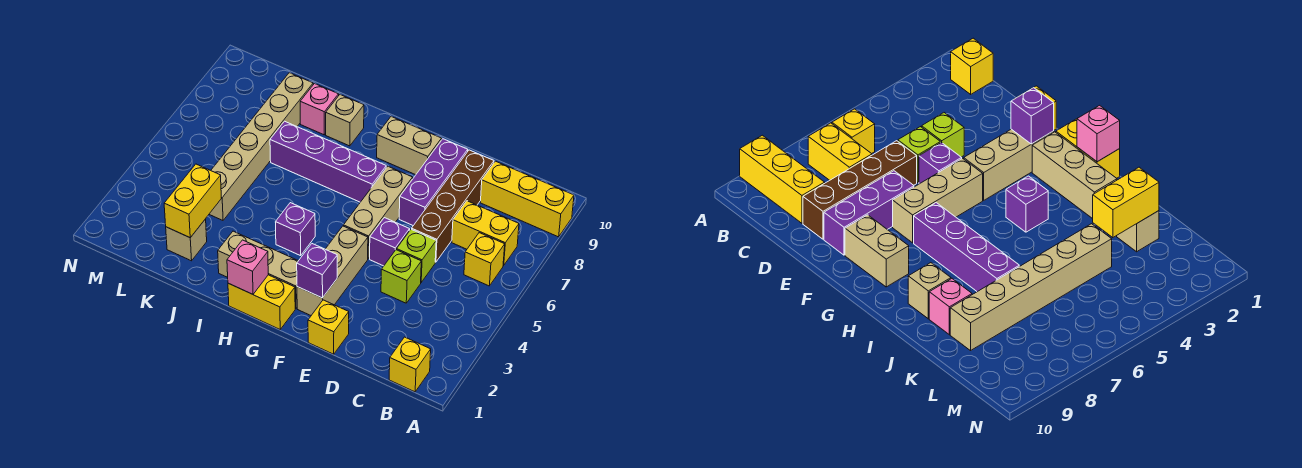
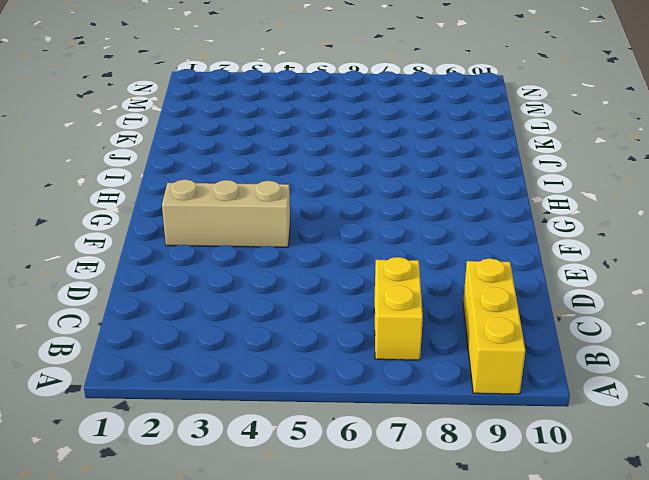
none -> yellow 1x1 brick [389,337,431,392]
none -> yellow 1x1 brick [464,233,505,286]
none -> lime 1x1 brick [381,250,421,303]

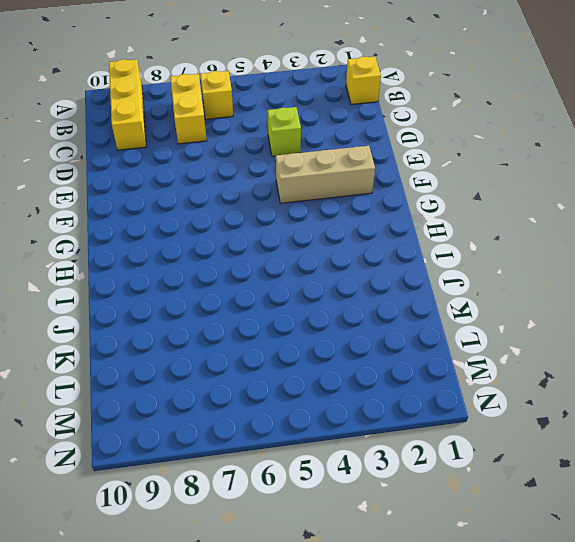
none -> lime 1x1 brick [397,229,436,282]
none -> brown 1x4 brick [412,150,494,262]
none -> yellow 1x1 brick [308,300,349,354]

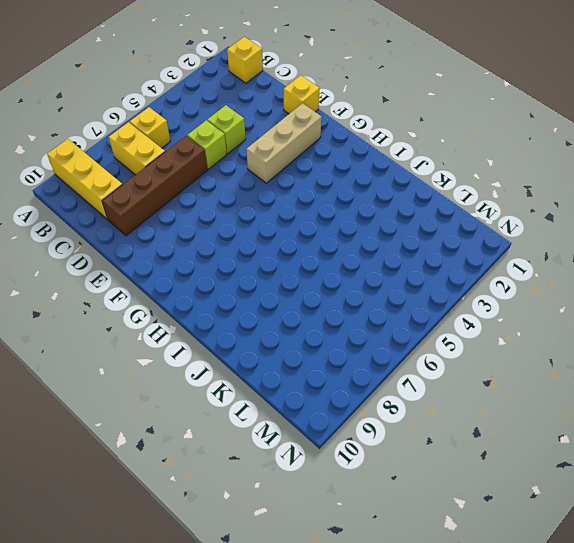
none -> purple 1x1 brick [370,218,410,266]
none -> purple 1x3 brick [399,139,468,226]
none -> tan 1x3 brick [343,166,413,259]

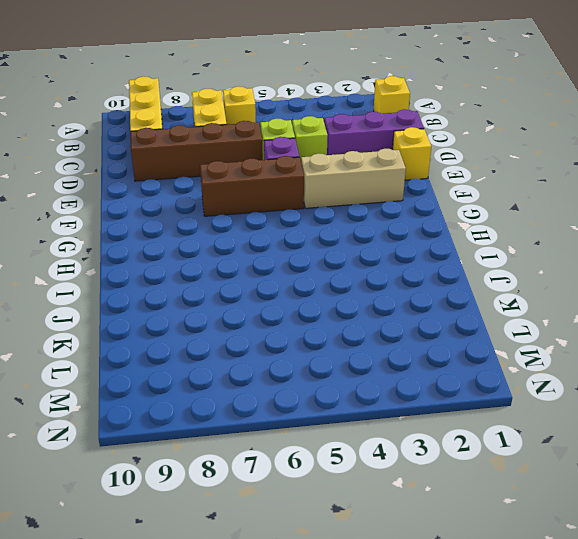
purple 1x3 brick [324,109,424,155] -> purple 1x3 brick moved to [399,139,468,226]
brown 1x3 brick [200,156,304,216] -> tan 1x3 brick [343,166,413,259]
none -> tan 1x2 brick [377,116,442,175]
none -> yellow 1x2 brick [228,275,295,329]
none -> tan 1x3 brick [218,231,298,309]

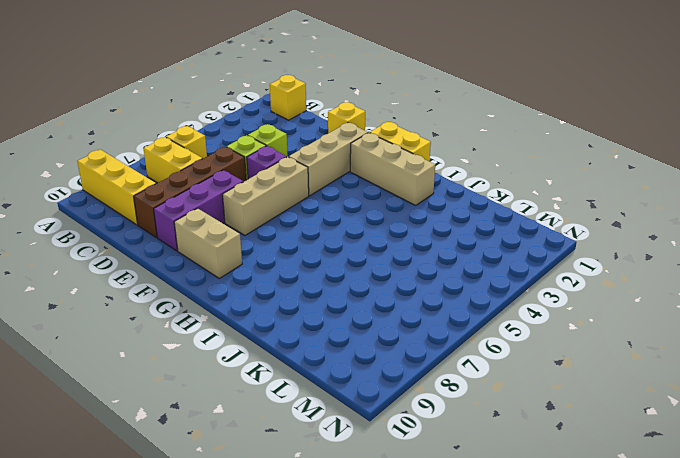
none -> purple 1x4 brick [270,121,386,202]
none -> purple 1x1 brick [276,203,315,256]
none -> tan 1x1 brick [326,95,364,146]

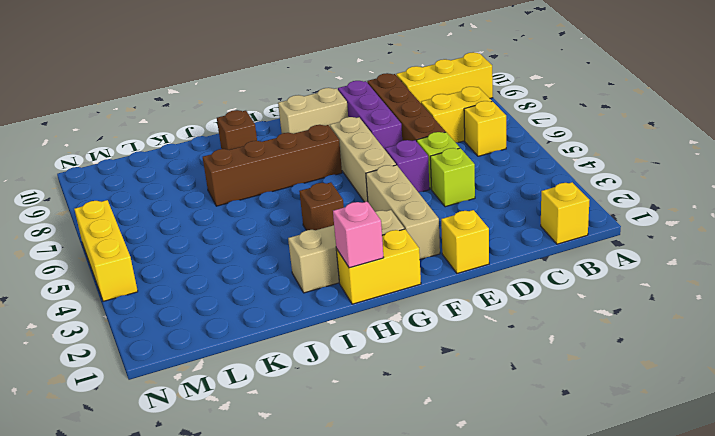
brown 1x4 brick [203,125,342,206] -> purple 1x4 brick [270,121,386,202]
brown 1x1 brick [299,182,344,230] -> purple 1x1 brick [276,203,315,256]
brown 1x1 brick [217,110,257,150] -> tan 1x1 brick [326,95,364,146]
yellow 1x3 brick [74,200,138,301] -> none
none -> pink 1x1 brick [300,84,339,135]
none -> tan 1x1 brick [166,219,207,261]
none -> tan 1x6 brick [209,73,313,220]

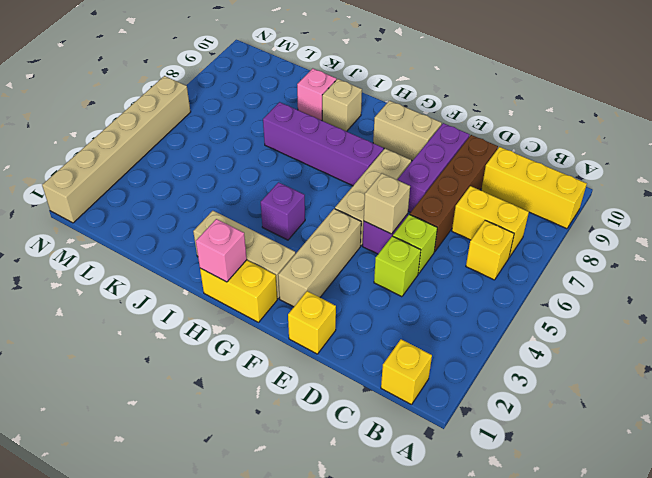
tan 1x1 brick [364,173,410,234] -> tan 1x1 brick moved to [166,219,207,261]
tan 1x6 brick [42,76,191,223] -> tan 1x6 brick moved to [209,73,313,220]
none -> purple 1x1 brick [297,244,337,298]
none -> yellow 1x2 brick [164,164,221,238]

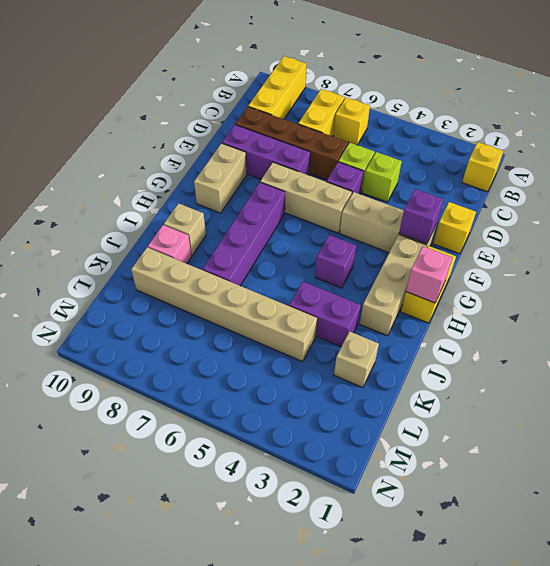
purple 1x2 brick [289,282,361,347] -> none
none -> yellow 1x2 brick [164,164,221,238]

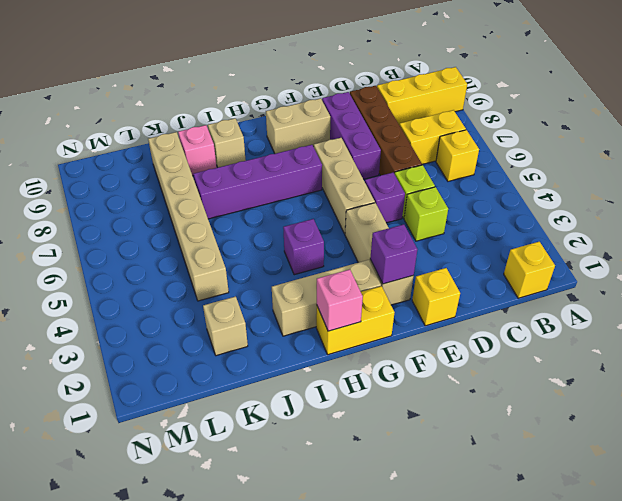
none -> yellow 1x2 brick [164,164,221,238]

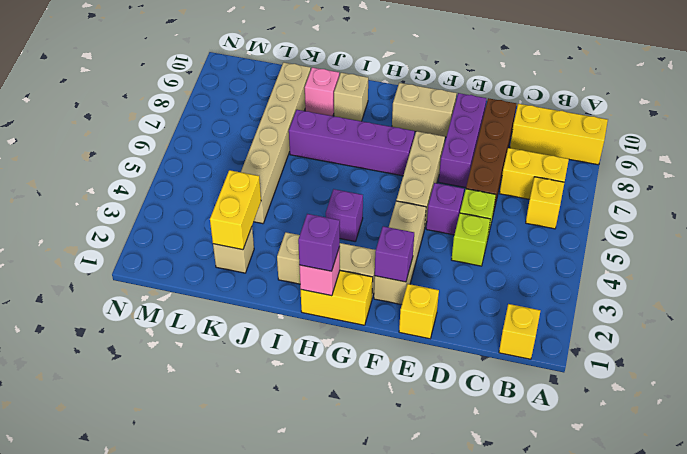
purple 1x1 brick [298,214,340,271] -> none

